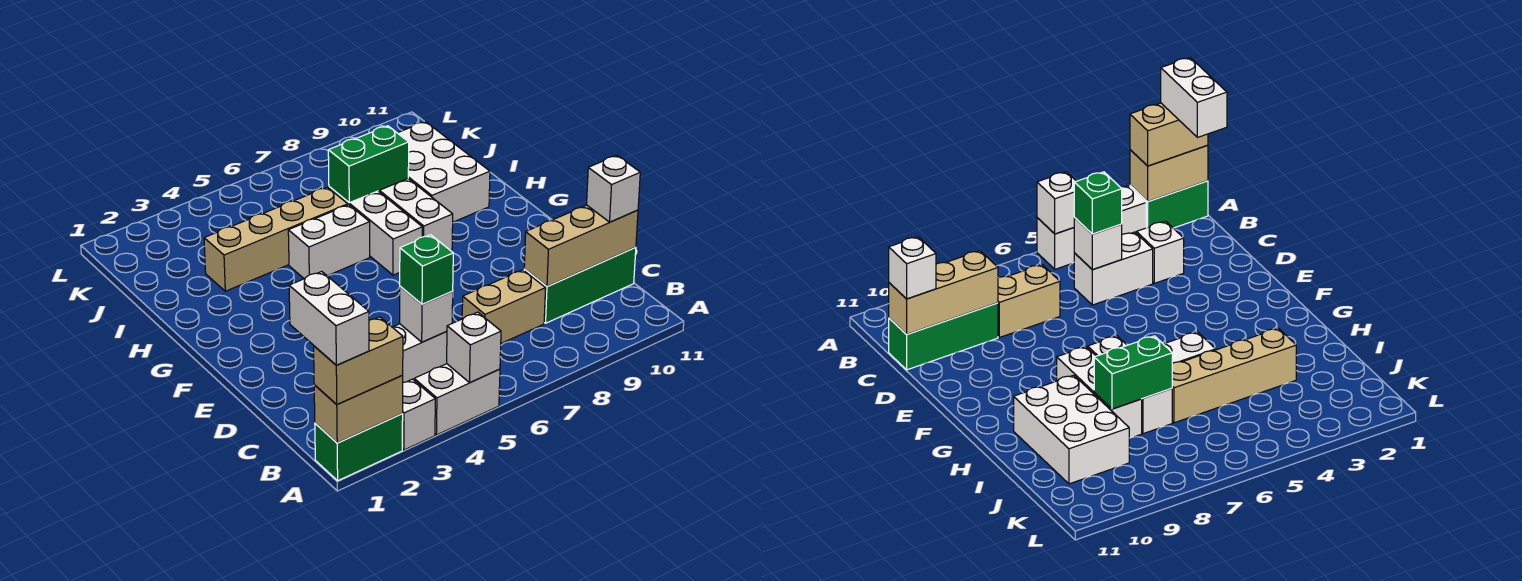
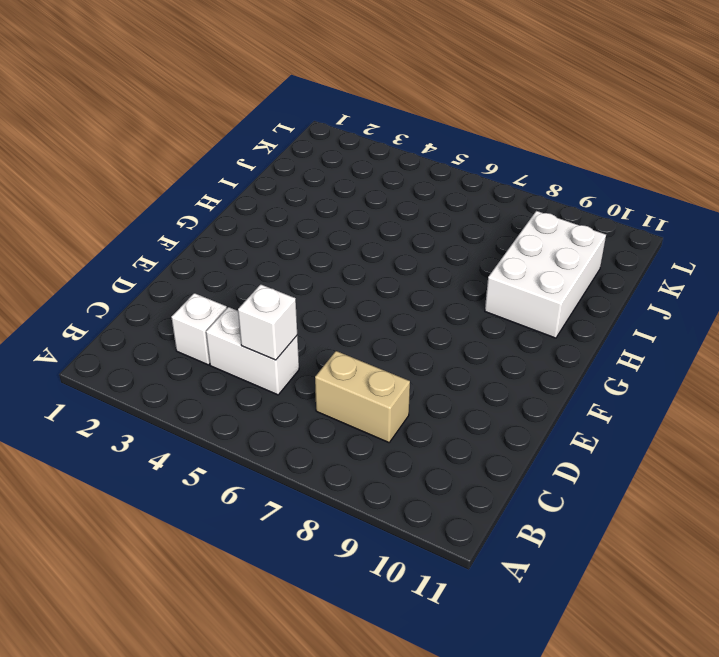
none -> green 1x2 brick [315,414,403,481]
none -> white 1x1 brick [402,379,435,450]
none -> white 1x2 brick [414,364,500,435]

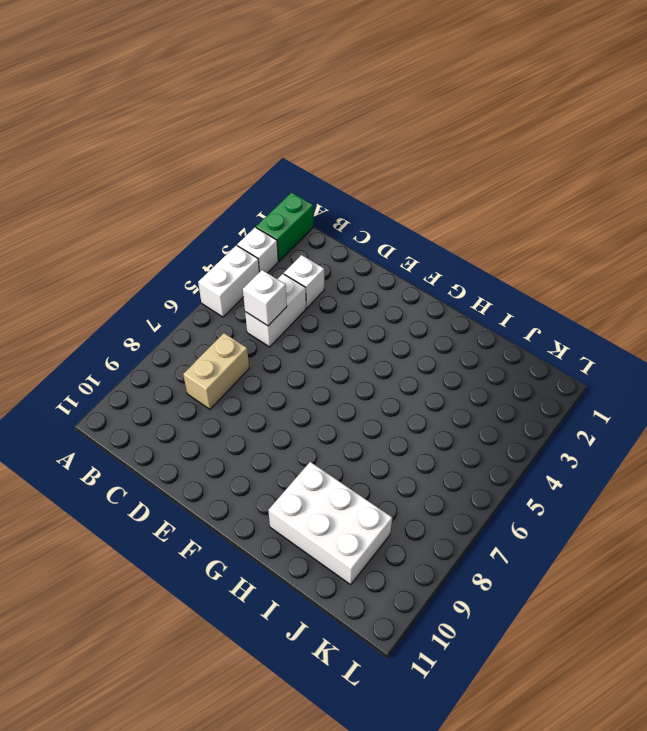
none -> green 1x3 brick [524,247,636,323]
none -> white 1x3 brick [329,187,422,275]
none -> white 1x3 brick [379,179,453,251]

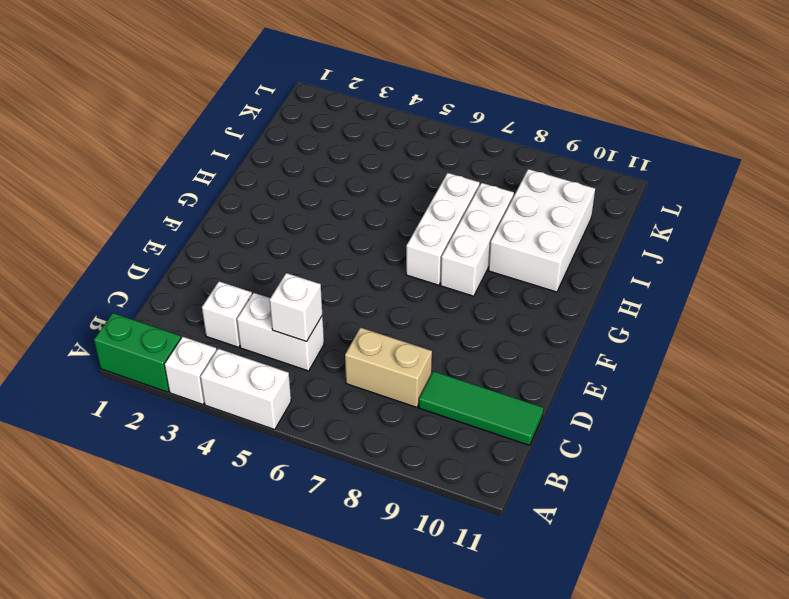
green 1x3 tile [419,371,543,445] -> green 1x3 brick [524,247,636,323]
none -> white 1x2 brick [288,205,370,279]
none -> tan 1x4 brick [204,187,348,291]
none -> tan 1x2 brick [314,376,403,443]

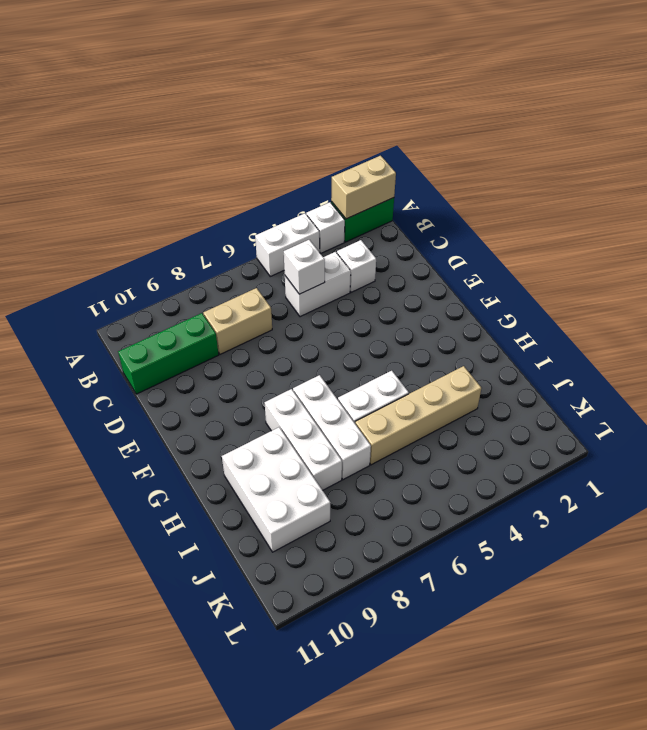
none -> white 1x1 brick [447,312,501,383]
none -> tan 1x3 brick [524,205,638,287]
none -> green 1x2 brick [328,126,409,203]

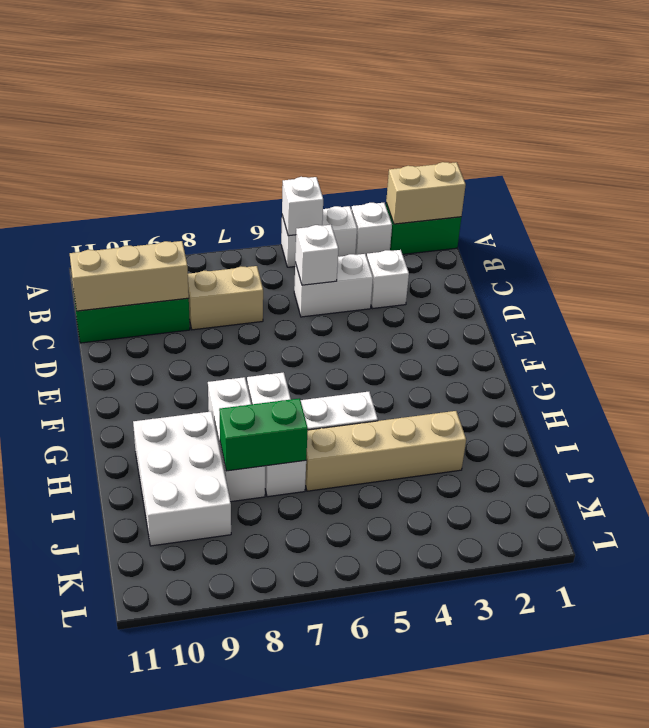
none -> tan 1x2 brick [314,317,403,404]
none -> green 1x1 brick [400,235,453,304]
none -> white 1x1 brick [587,155,640,222]

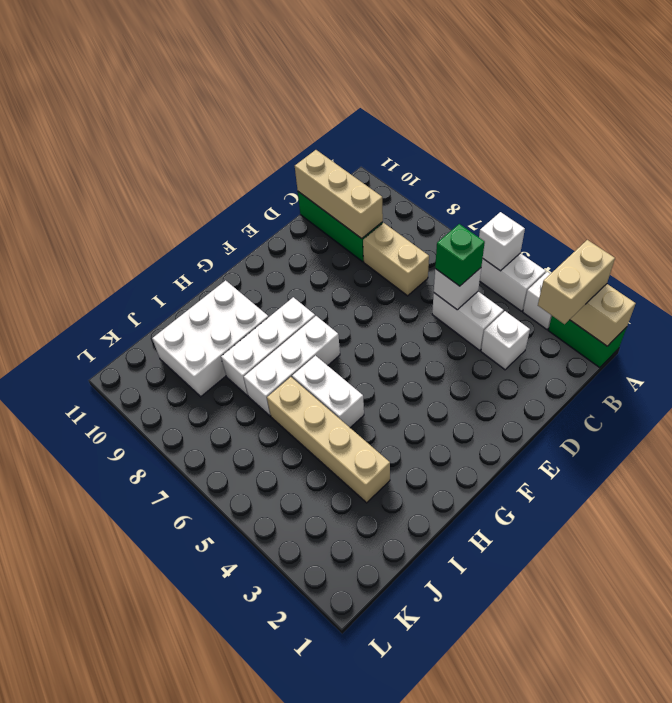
tan 1x2 brick [538,240,615,324] -> tan 1x2 brick turned to [314,317,403,404]
none -> green 1x2 brick [328,126,409,203]
none -> white 1x1 brick [587,155,640,222]
none -> white 1x2 brick [289,271,369,365]

